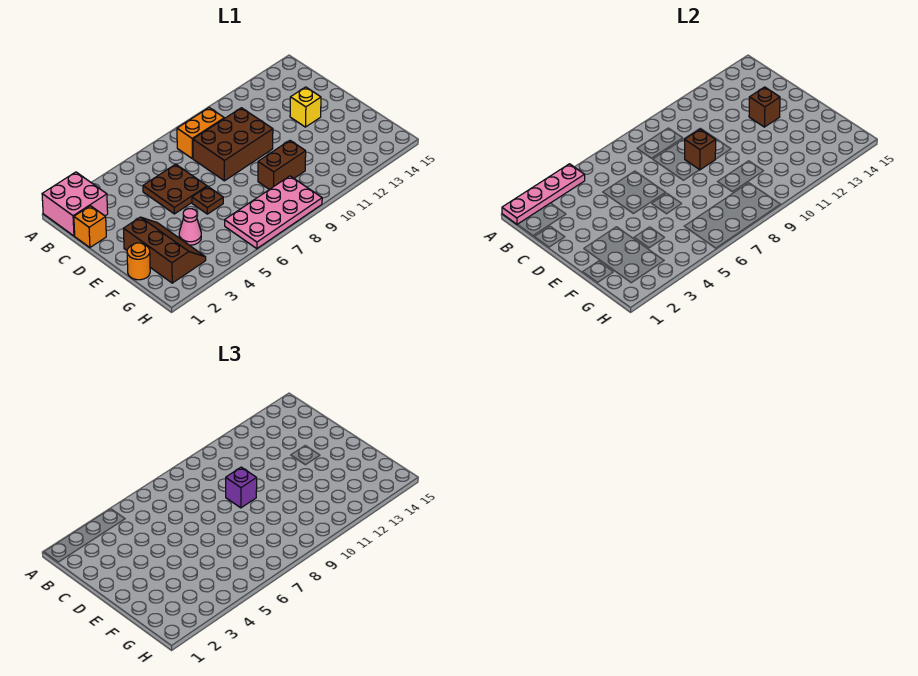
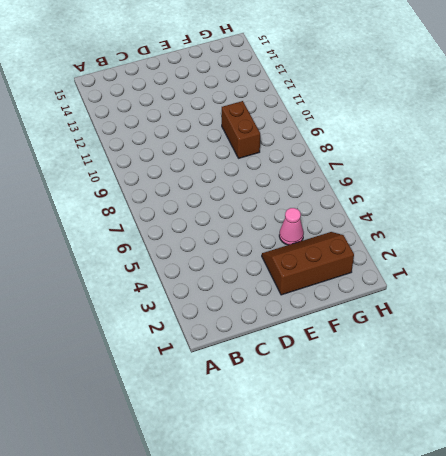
none -> pink 2x2 brick [42,172,108,236]
none -> orange 1x2 brick [177,108,224,159]
none -> orange 1x1 brick [74,206,106,247]

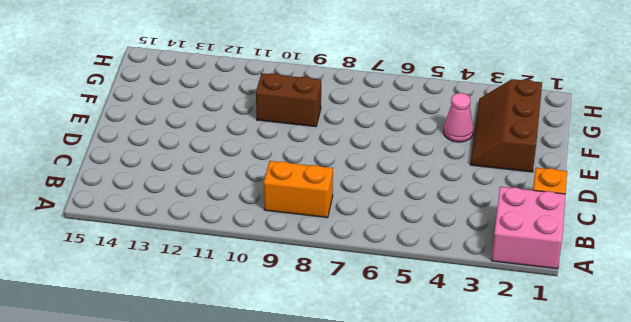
none -> brown 2x2 plate [143,164,207,214]
none -> brown 2x3 brick [193,108,273,181]
none -> yellow 1x1 brick [290,87,321,127]

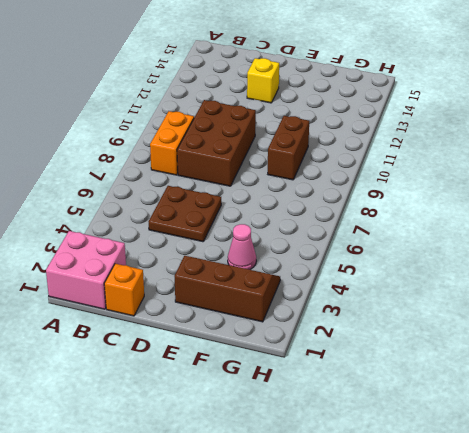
none -> brown 1x1 plate [192,187,223,214]
none -> orange 1x1 round brick [127,243,150,280]
none -> pink 2x4 plate [225,176,322,249]

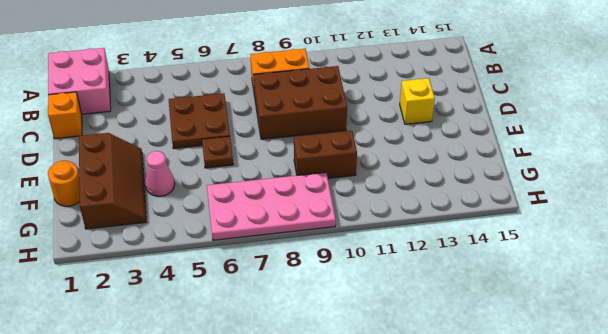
none -> pink 1x4 plate [502,164,585,225]
none -> brown 1x1 brick [685,129,716,170]
none -> brown 1x1 brick [749,87,780,127]

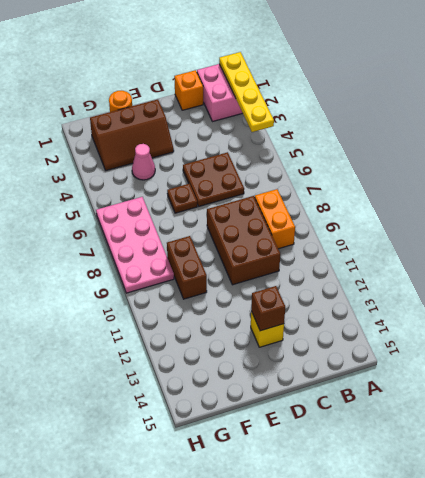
yellow 1x4 plate [219,52,274,132] -> pink 1x4 plate [502,164,585,225]
none -> brown 1x1 brick [685,129,716,170]
none -> purple 1x1 brick [226,467,257,508]

